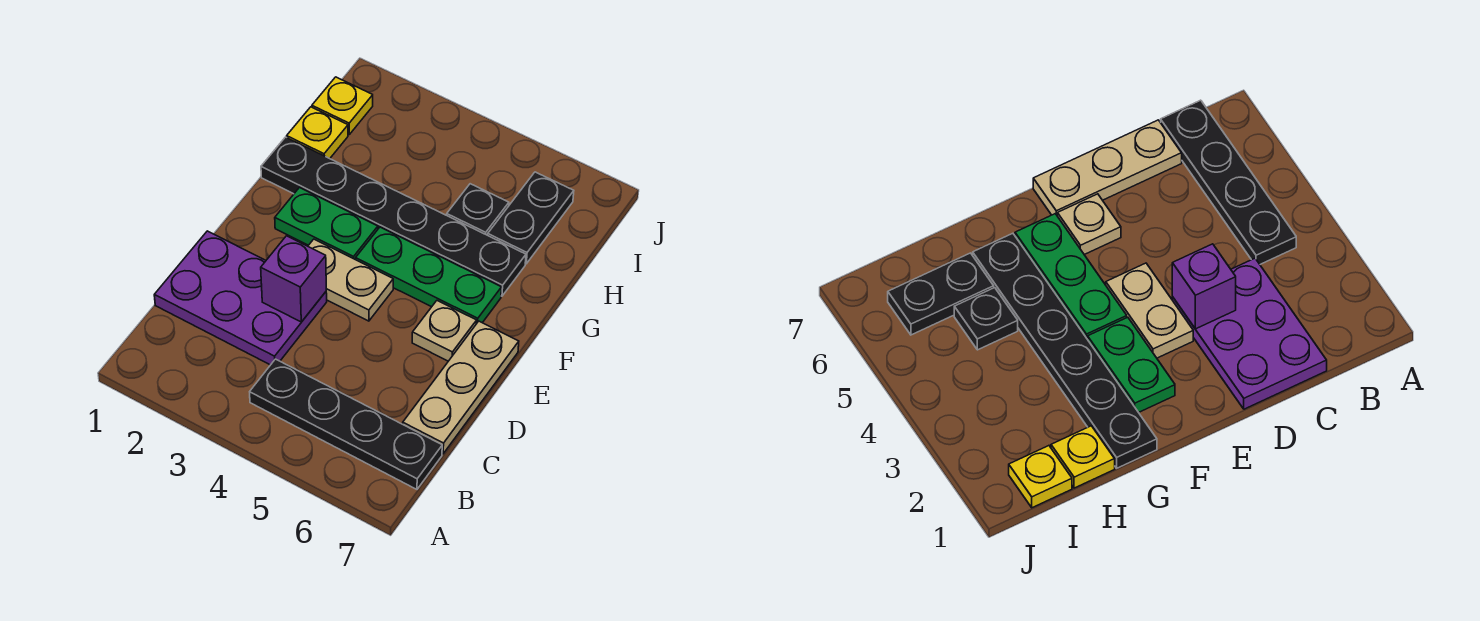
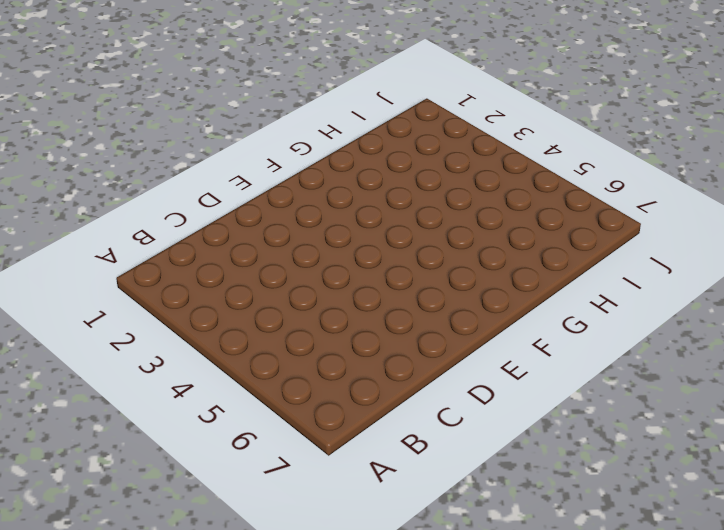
none -> black 1x4 plate [250,359,442,489]
none -> purple 2x3 plate [154,231,327,365]
none -> tan 1x3 plate [403,321,519,454]

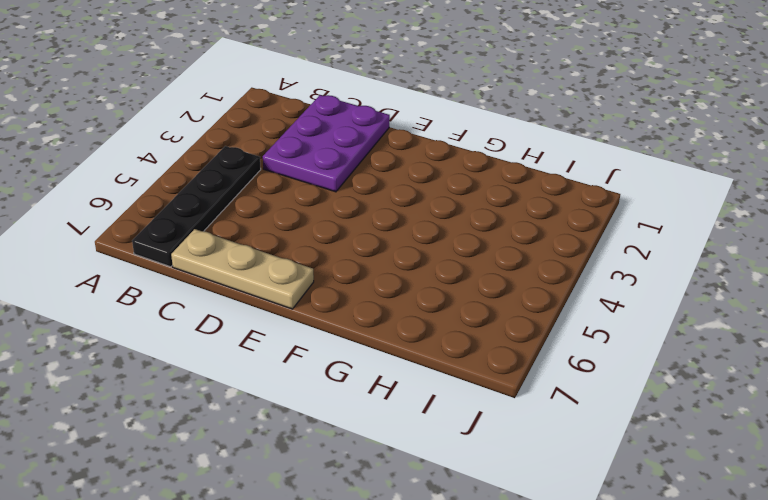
none -> tan 1x2 plate [308,239,393,321]
none -> tan 1x1 plate [412,301,477,361]
none -> green 1x2 plate [275,188,378,260]

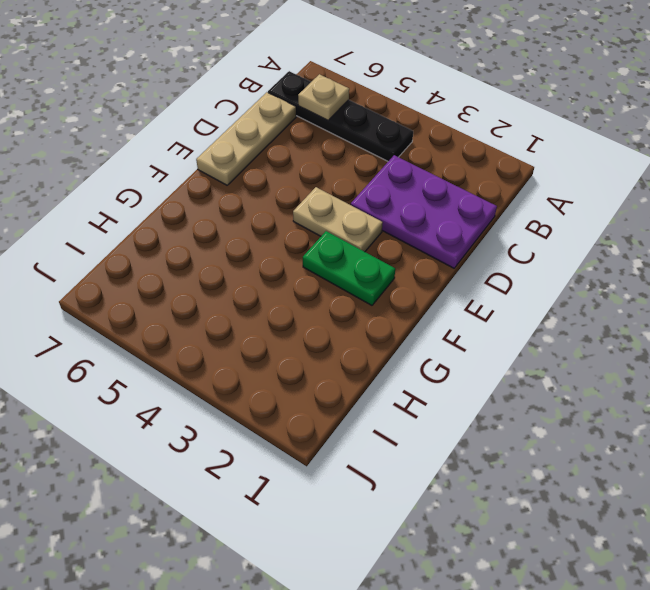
tan 1x1 plate [298,74,349,120] -> tan 1x1 plate moved to [412,301,477,361]
none -> green 1x3 plate [356,227,501,324]
none -> black 1x6 plate [261,137,526,296]
none -> yellow 1x1 plate [287,107,348,159]

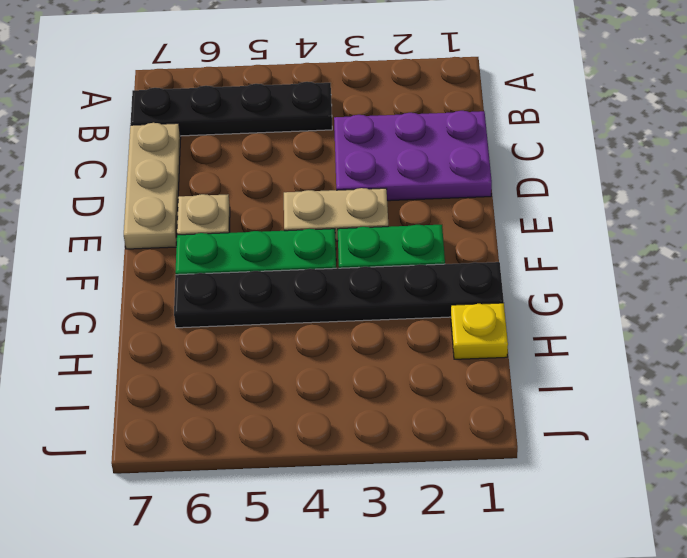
none -> black 1x1 plate [447,184,509,235]
none -> black 1x2 plate [488,172,574,264]
none -> yellow 1x1 plate [312,77,373,134]

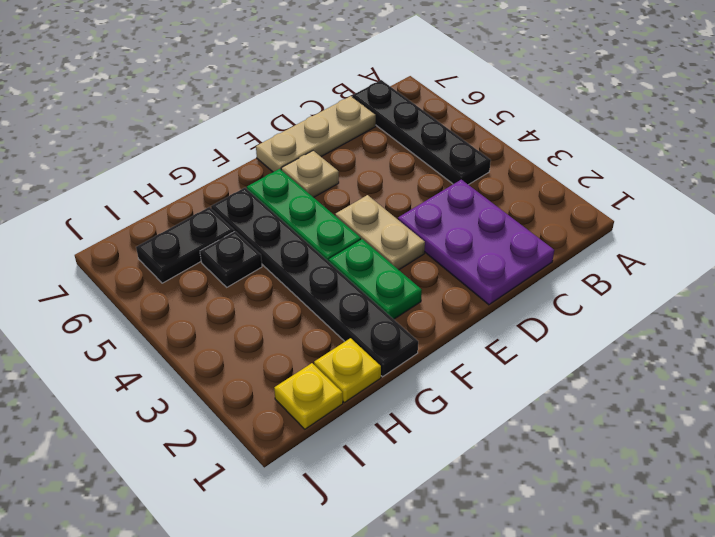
none -> purple 1x1 brick [261,236,326,322]

